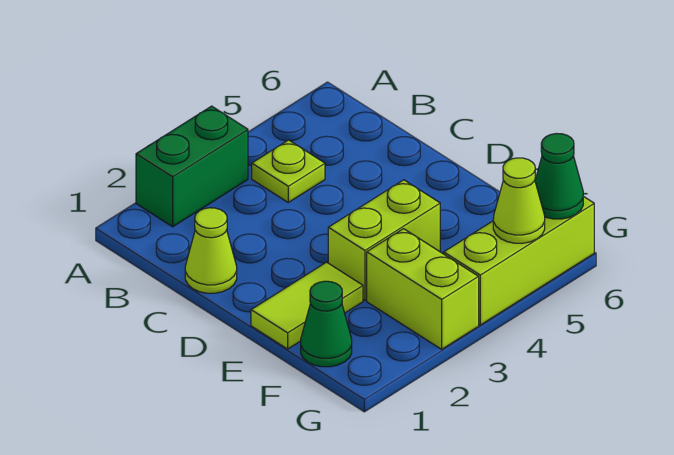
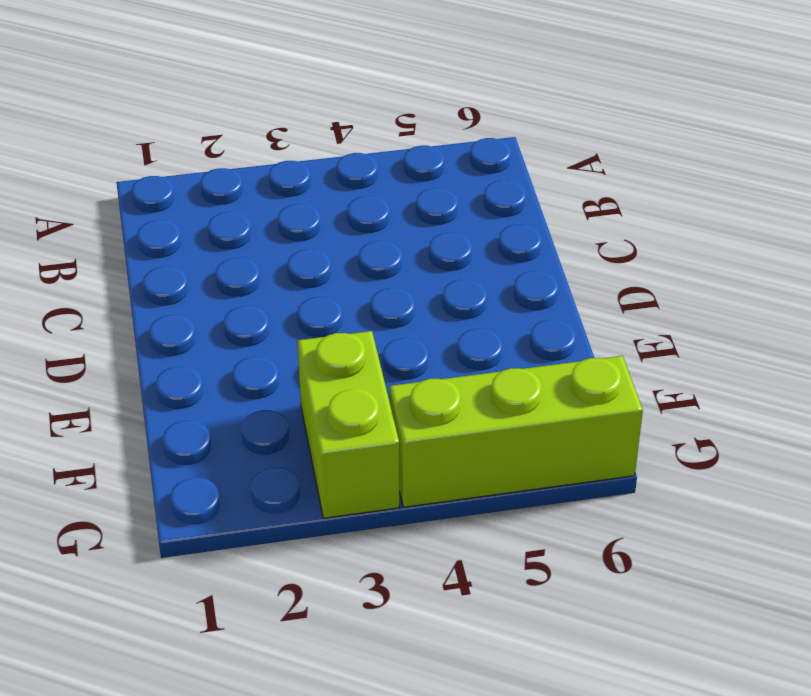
none -> green 1x2 brick [136,106,248,227]
none -> lime 1x1 plate [252,140,325,202]

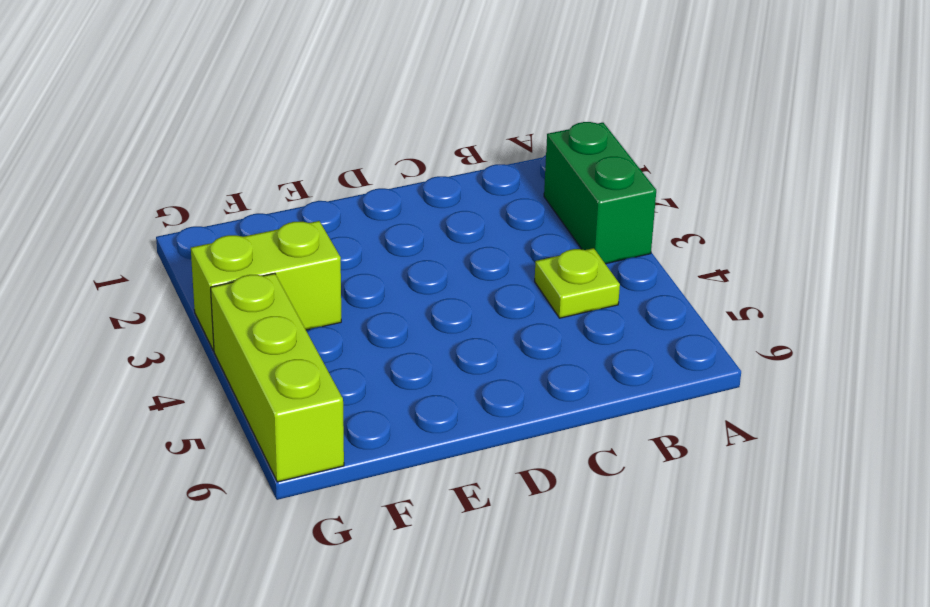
none -> lime 1x1 cone [185,208,237,293]
none -> lime 1x2 tile [251,262,363,349]

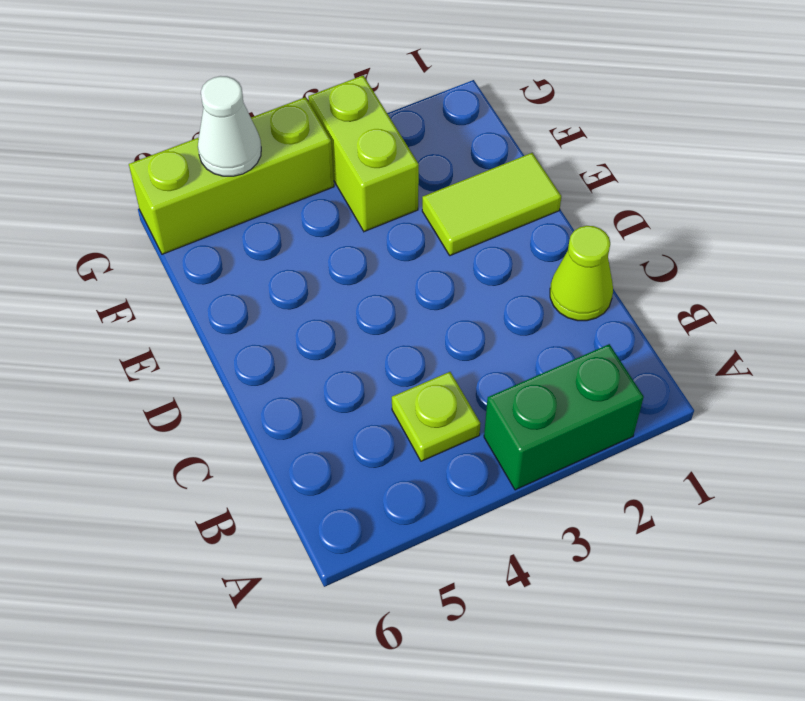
white 1x1 cone [198,76,261,176] -> lime 1x1 cone [493,158,545,243]
none -> lime 1x2 brick [328,180,440,300]
none -> green 1x1 cone [301,281,352,367]

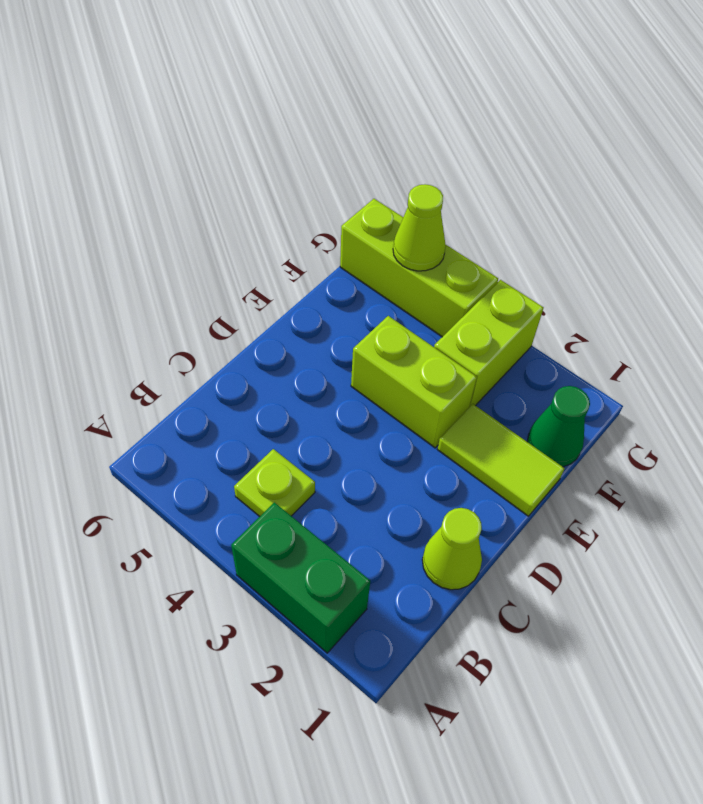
none -> green 1x1 cone [535,134,583,219]

